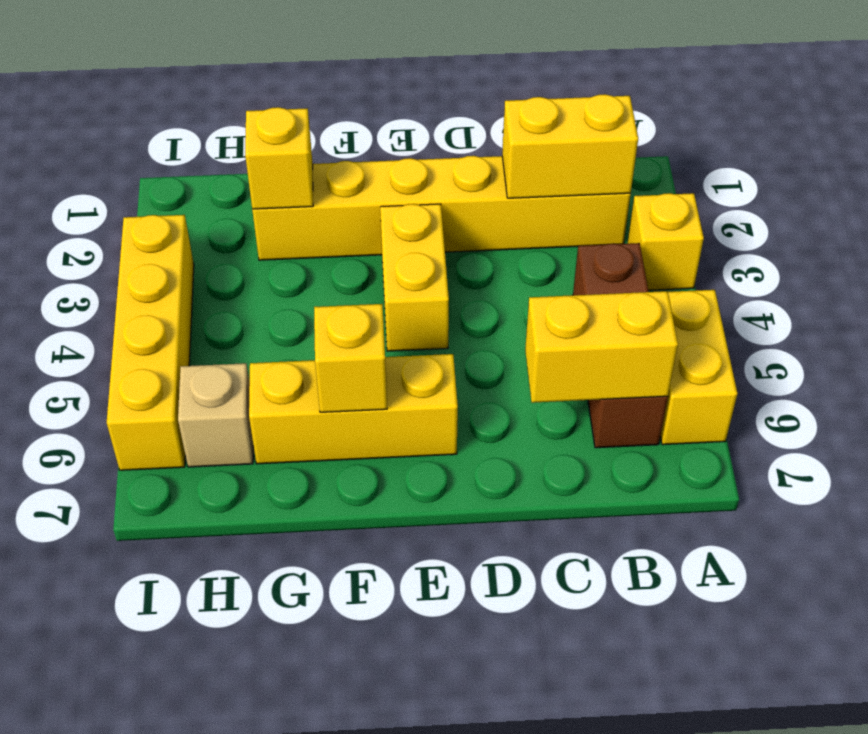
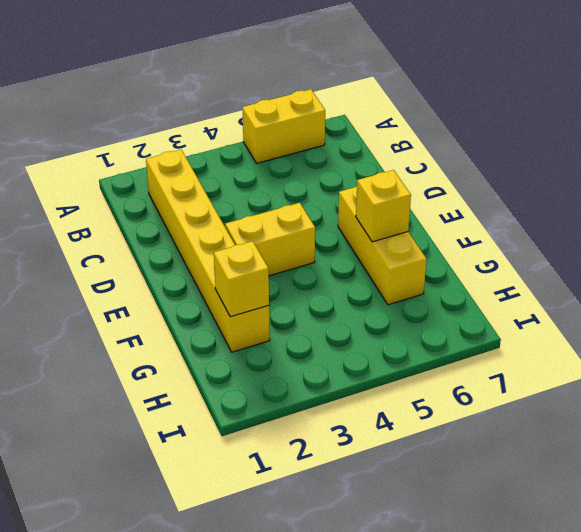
none -> yellow 1x1 brick [627,193,704,290]
none -> brown 1x3 brick [573,243,668,448]
none -> tan 1x1 brick [178,363,253,467]

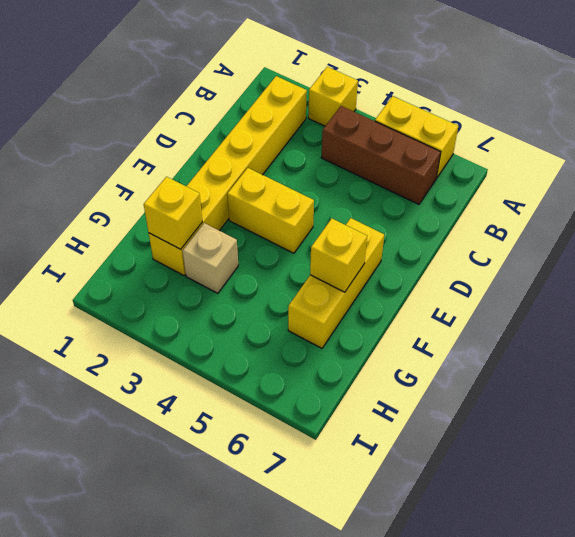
tan 1x1 brick [183,223,238,293] -> tan 1x1 brick moved to [178,363,253,467]
none -> yellow 1x4 brick [107,215,194,470]
none -> yellow 1x2 brick [502,94,638,198]
none -> yellow 1x2 brick [525,291,678,403]

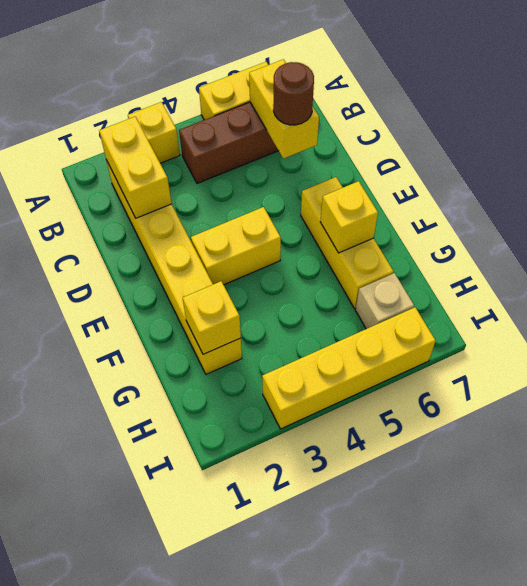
brown 1x1 round brick [273,62,314,125] -> none

